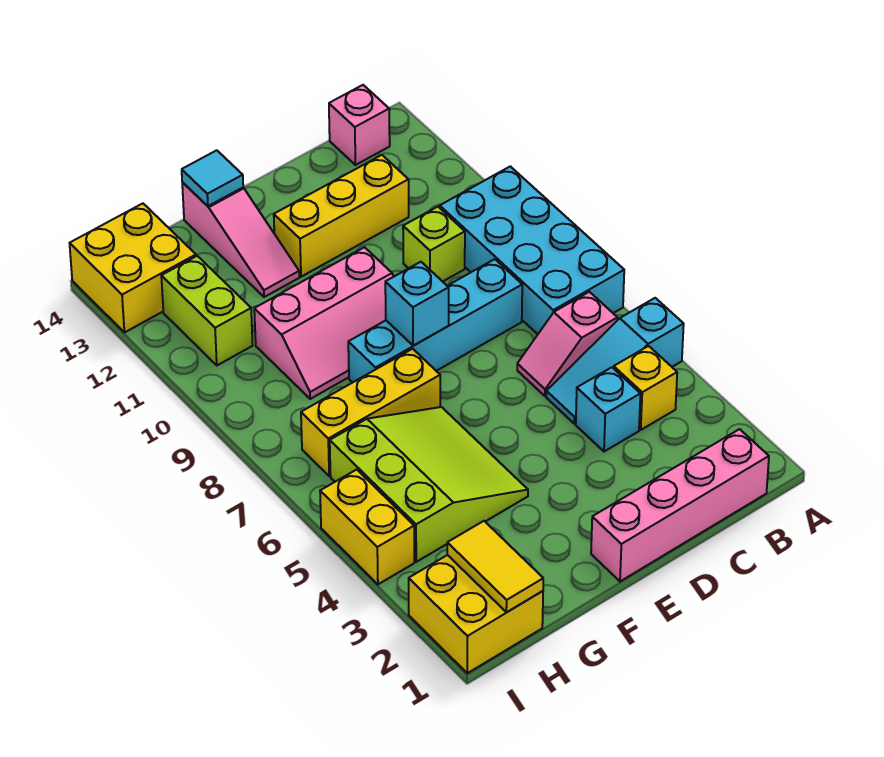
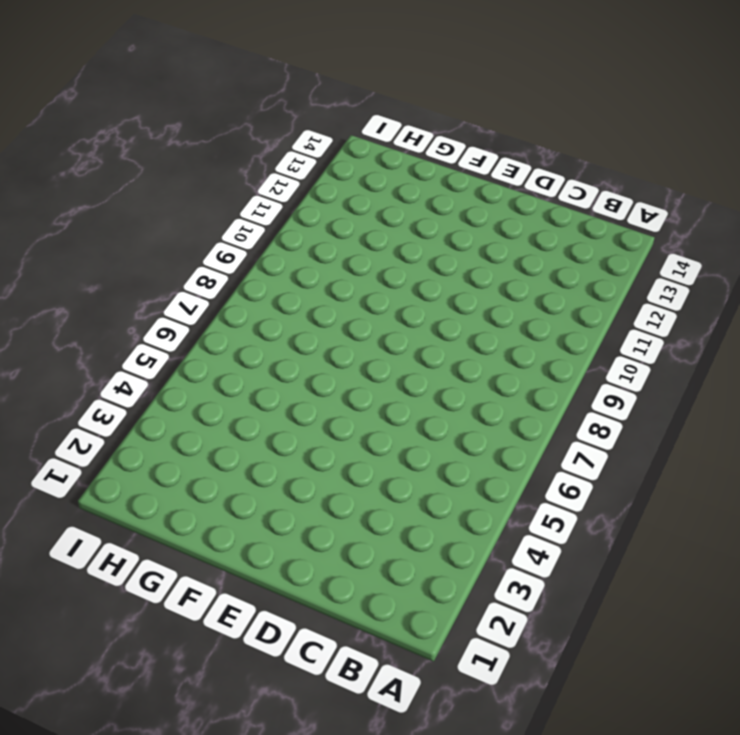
none -> cyan 1x3 slope [546,298,684,424]
none -> cyan 2x4 brick [440,166,624,334]
none -> pink 1x4 brick [591,429,769,581]

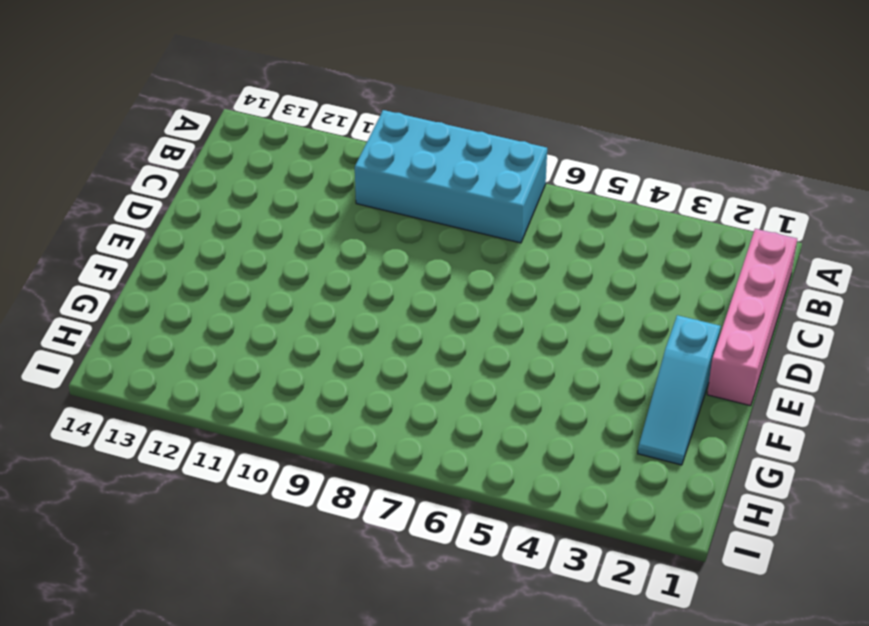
cyan 1x3 slope [638,315,721,465] -> cyan 1x3 slope moved to [546,298,684,424]
none -> yellow 1x1 brick [614,346,677,430]
none -> pink 1x2 slope [517,292,617,396]
none -> pink 1x1 brick [329,85,390,165]

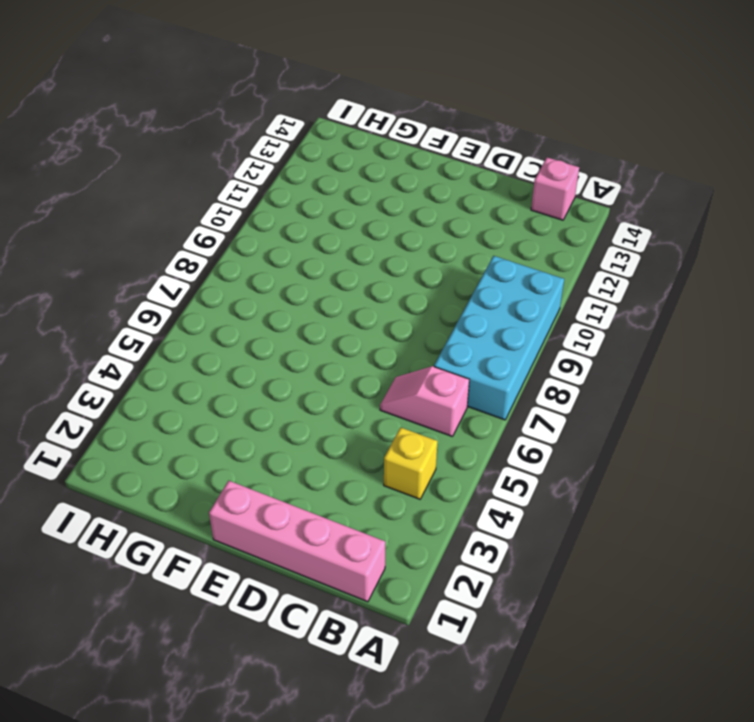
none -> cyan 1x3 slope [546,298,684,424]
none -> cyan 1x1 brick [576,367,640,452]
none -> cyan 1x4 brick [348,259,522,383]

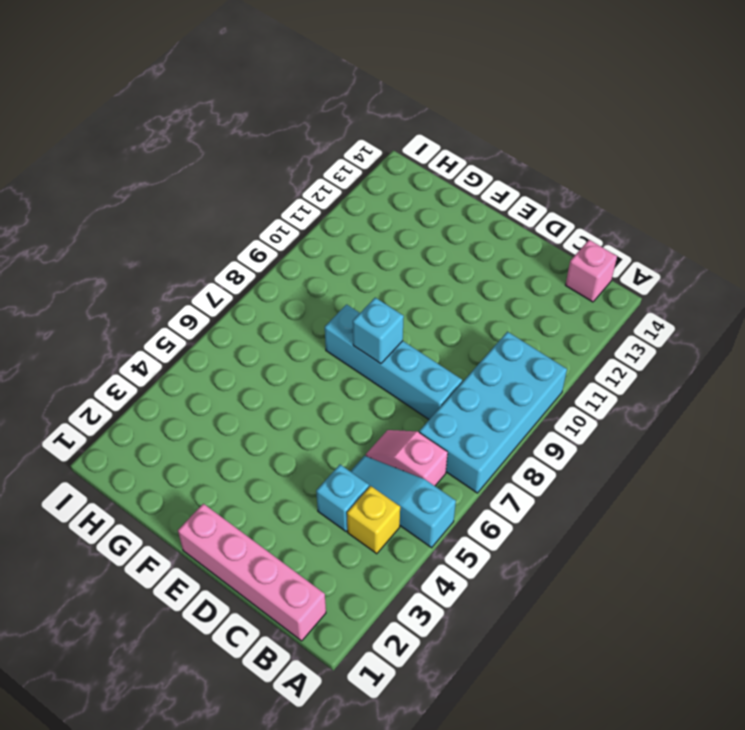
none -> lime 1x1 brick [403,207,465,282]
none -> yellow 1x3 brick [274,155,409,277]
none -> pink 2x3 slope [254,247,394,399]

